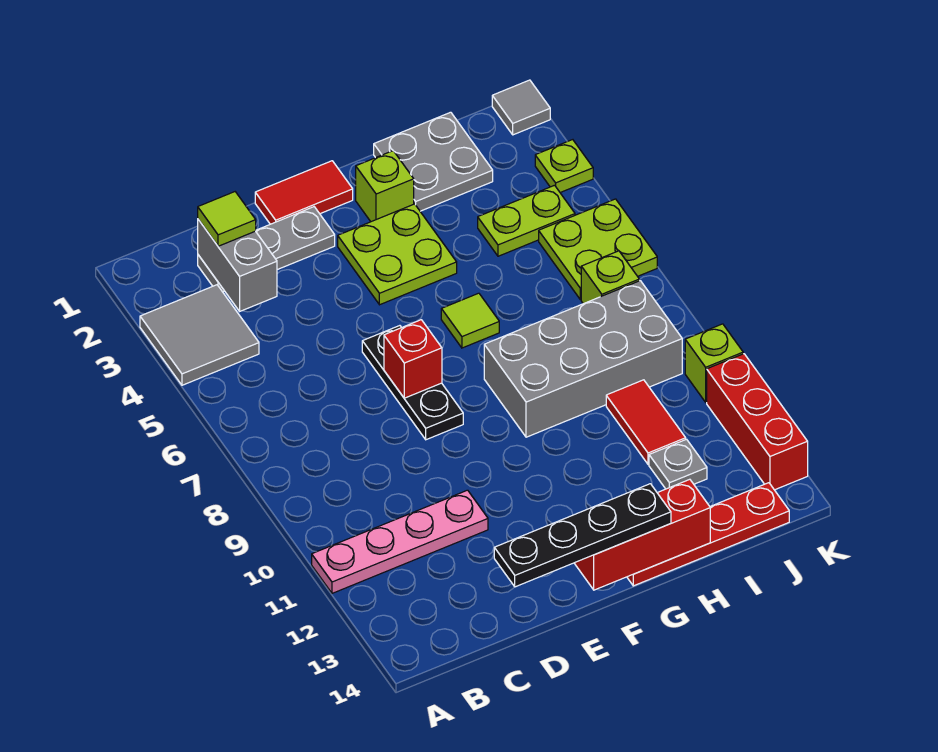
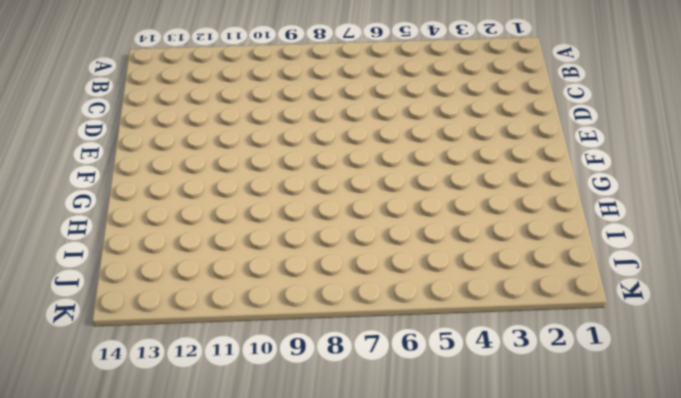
none -> grey 2x2 tile [140,285,259,385]
none -> pink 1x4 plate [312,490,488,593]
none -> grey 1x3 plate [198,207,335,292]

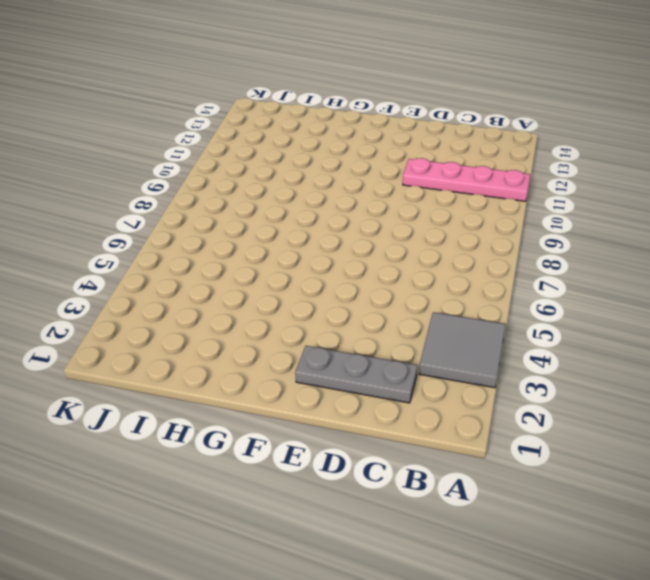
none -> red 1x2 tile [255,161,353,224]
none -> black 1x3 plate [362,326,463,440]
none -> lime 2x2 plate [338,204,457,305]

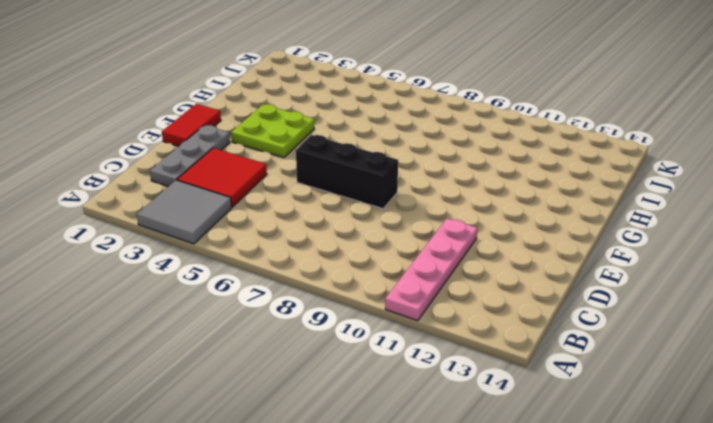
red 2x2 tile [177,148,267,207] -> none
black 1x3 brick [296,135,398,209] -> black 1x3 plate [362,326,463,440]
none -> lime 1x1 brick [356,151,414,222]
none -> lime 1x1 tile [441,293,499,348]
none -> grey 2x4 brick [484,281,682,437]

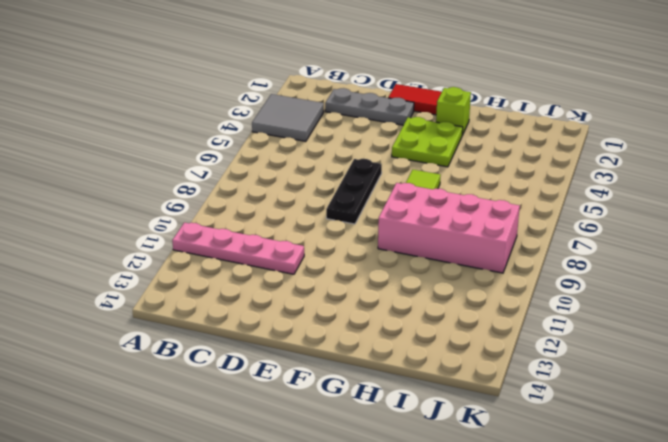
pink 2x4 brick [378,183,520,273] -> grey 2x4 brick [484,281,682,437]
none -> red 1x4 plate [627,483,789,586]
none -> grey 2x2 plate [374,112,493,211]
none -> lime 1x2 plate [478,185,575,256]

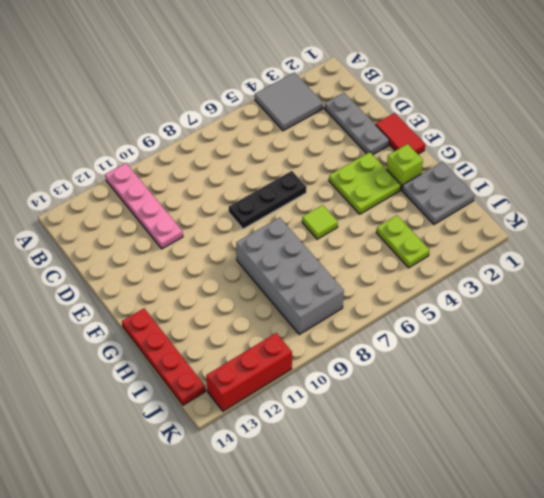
none -> red 1x2 tile [606,380,686,464]
none -> grey 1x1 plate [649,439,707,489]
none -> lime 2x2 plate [539,199,657,300]

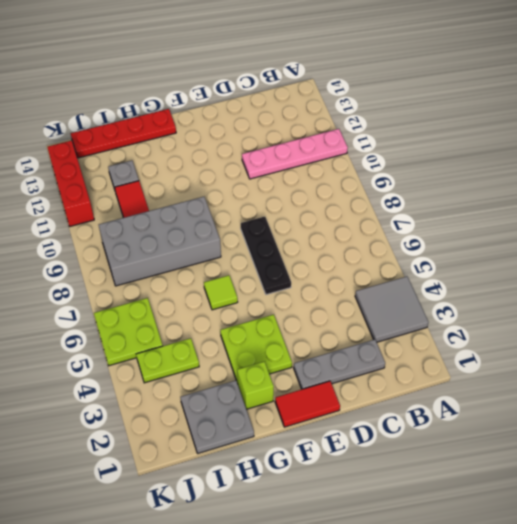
none -> lime 1x1 brick [581,251,639,304]
none -> grey 1x1 tile [492,80,550,135]
none -> lime 1x1 plate [535,140,593,193]

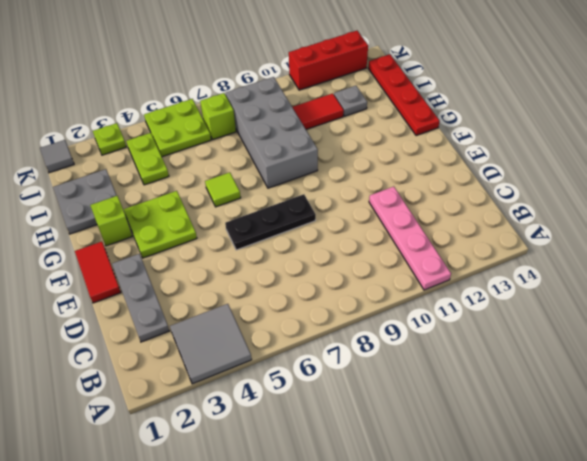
none -> lime 1x1 brick [685,324,743,402]
none -> grey 1x2 brick [198,219,277,311]
none -> red 1x1 brick [384,320,442,398]

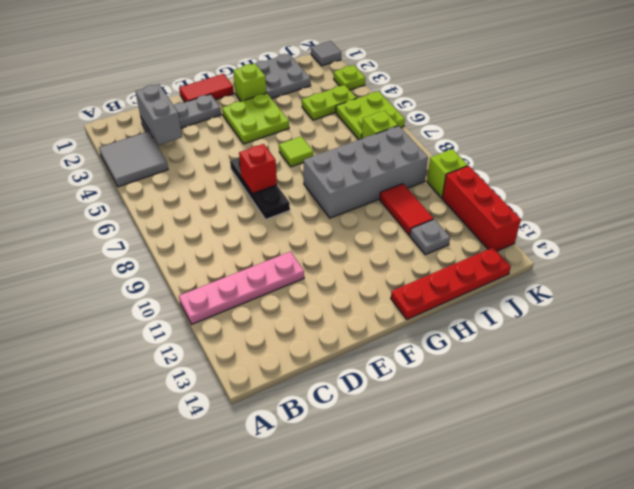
none -> red 1x3 brick [574,479,710,590]
none -> lime 1x1 tile [198,192,256,246]
none -> black 1x4 plate [494,484,671,587]

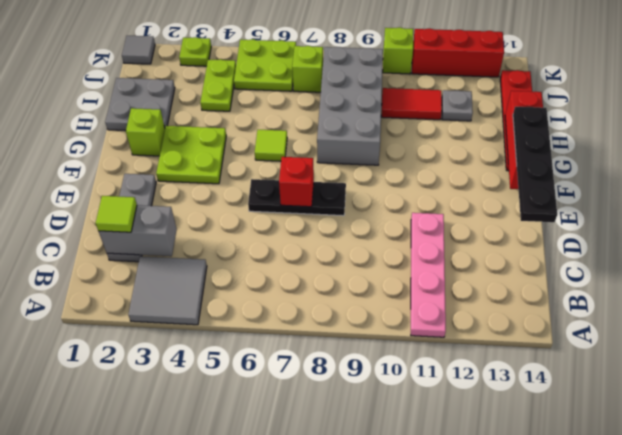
none -> red 1x2 tile [255,161,353,224]

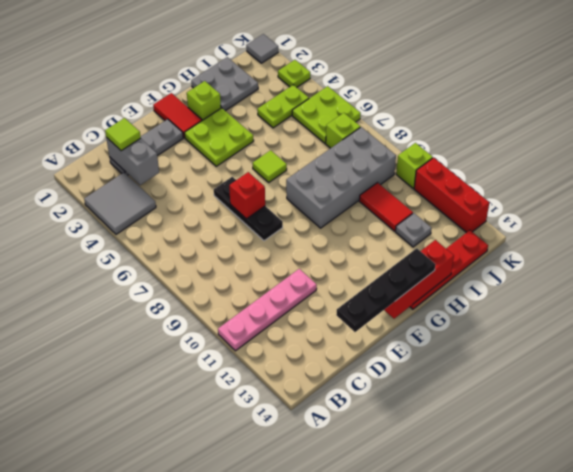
red 1x2 tile [153,93,202,138] -> red 1x2 tile turned to [255,161,353,224]

